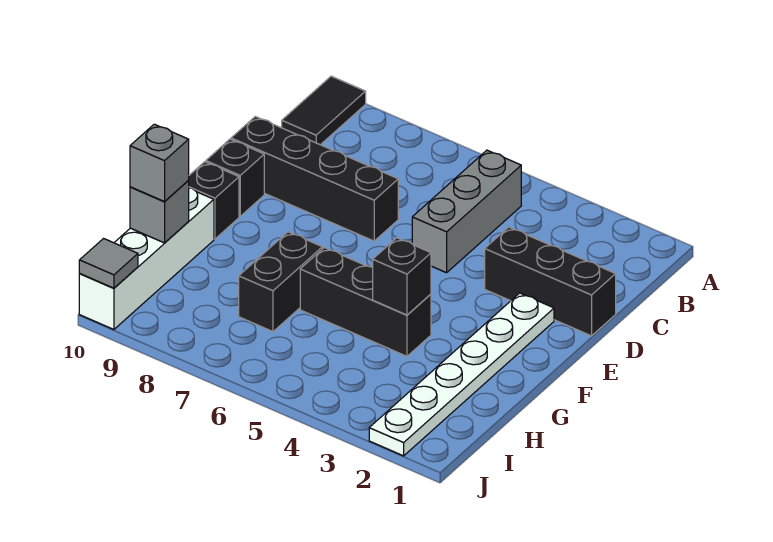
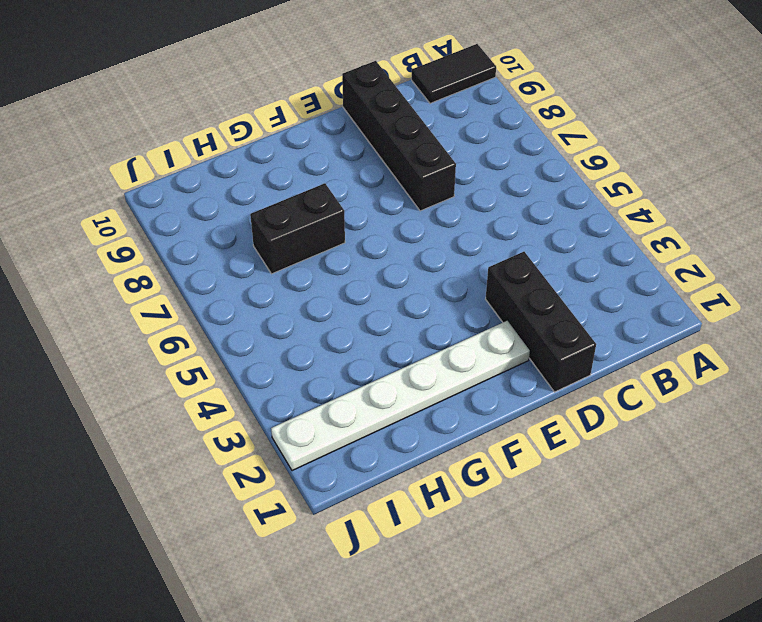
none -> grey 1x3 brick [412,150,521,273]
none -> black 1x1 brick [206,139,264,216]
none -> black 1x1 brick [188,162,239,239]

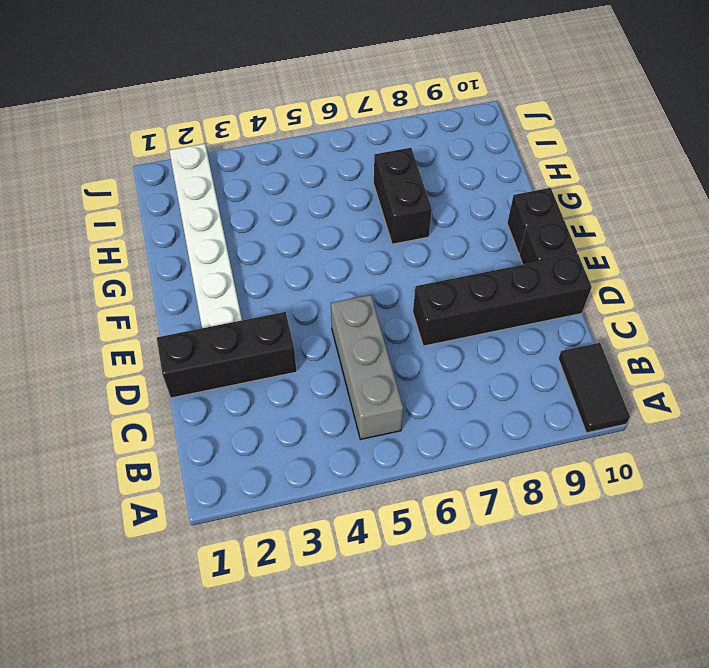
none -> black 1x3 brick [300,248,431,356]
none -> white 1x4 brick [79,188,214,330]
none -> black 1x1 brick [373,238,431,315]

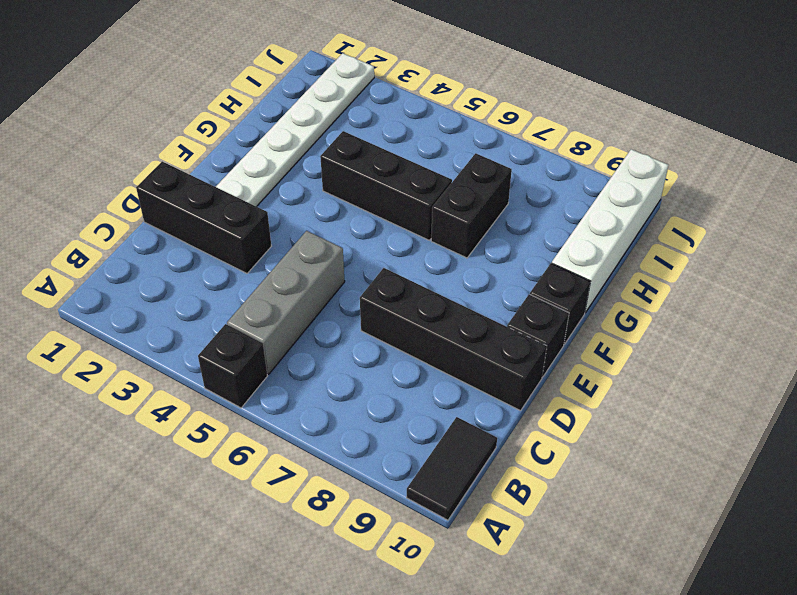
black 1x1 brick [198,324,267,408] -> black 1x1 brick moved to [373,238,431,315]
none -> grey 1x1 brick [130,181,189,243]
none -> grey 1x1 tile [79,239,138,288]
none -> grey 1x1 brick [130,124,189,202]

